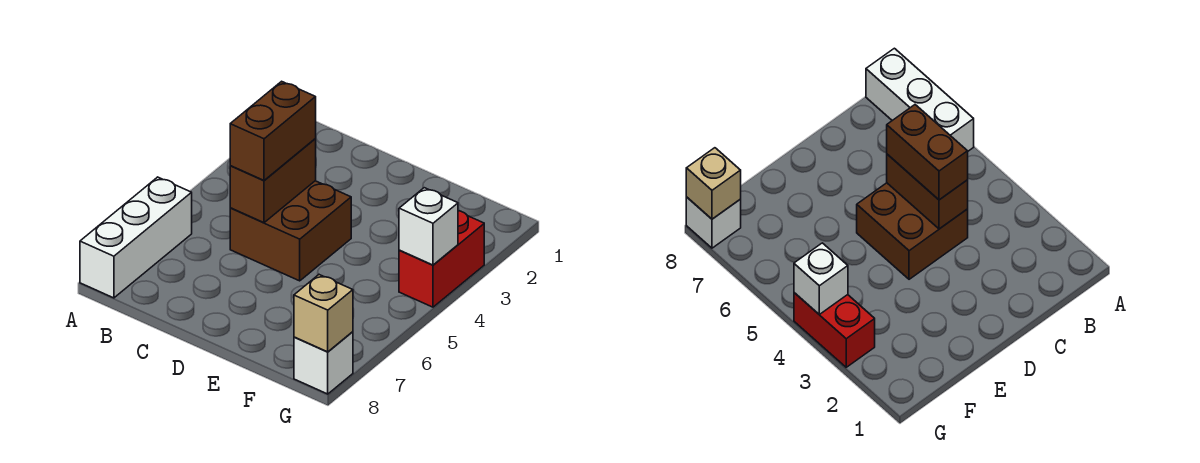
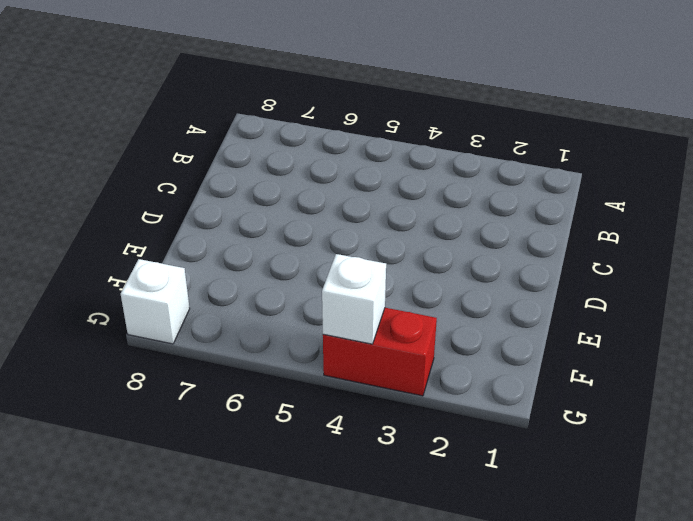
none -> white 1x3 brick [80,177,192,298]
none -> brown 2x2 brick [230,181,351,281]

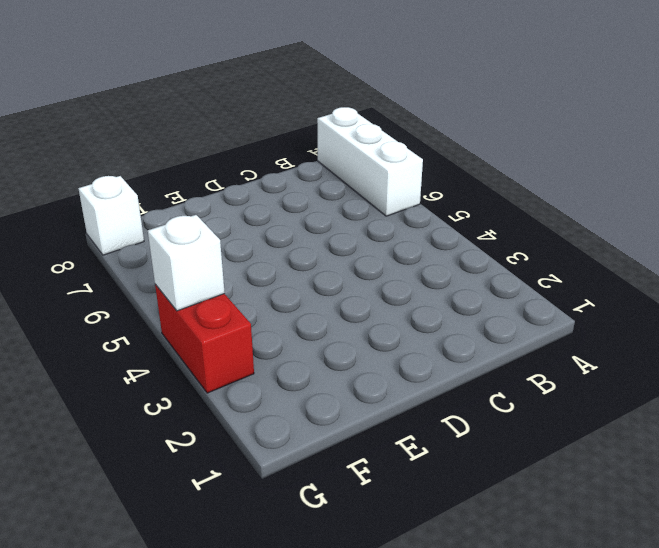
none -> brown 2x2 brick [230,181,351,281]
none -> brown 1x2 brick [230,139,316,223]

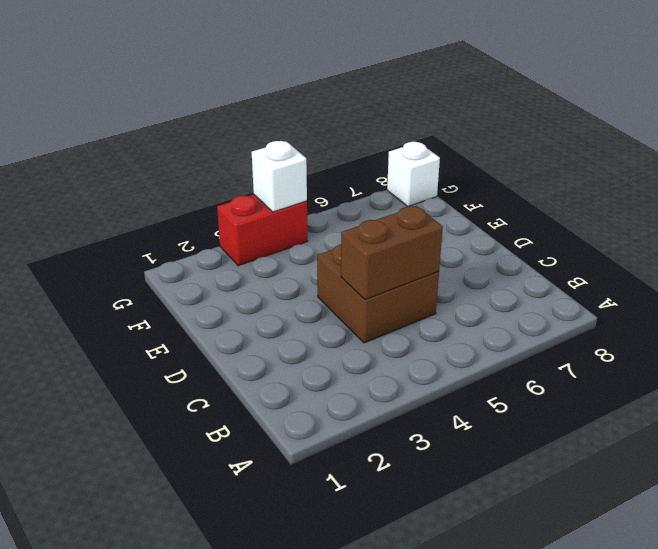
none -> white 1x3 brick [80,177,192,298]
none -> tan 1x1 brick [294,275,353,352]

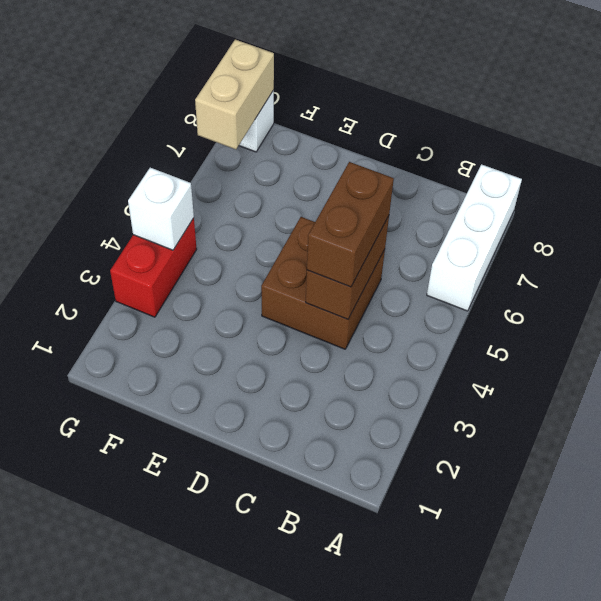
tan 1x2 brick [195,40,274,149] -> tan 1x1 brick [294,275,353,352]

